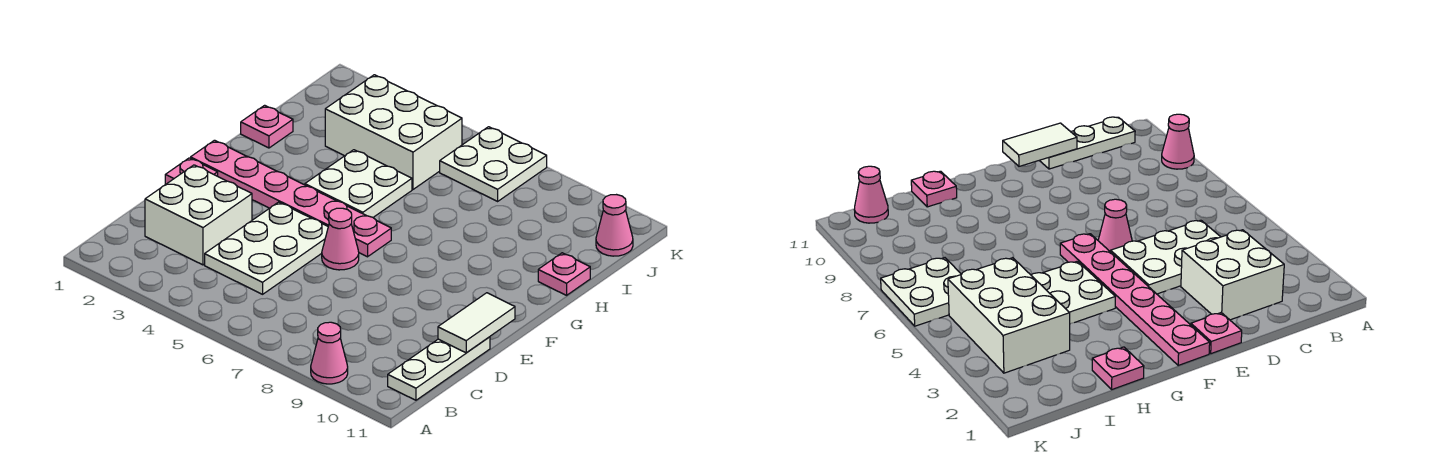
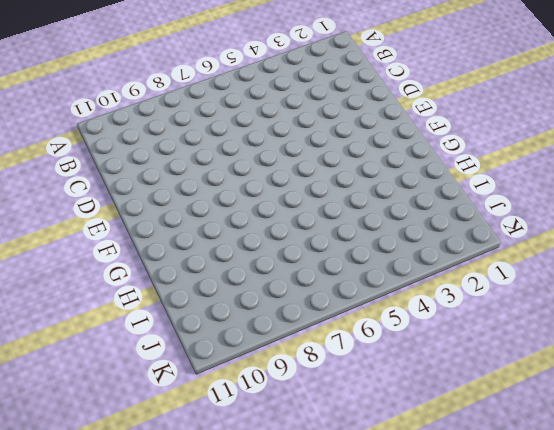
none -> pink 1x1 cone [311,322,348,384]
none -> white 1x3 plate [388,337,490,400]
none -> white 2x2 brick [145,165,252,265]

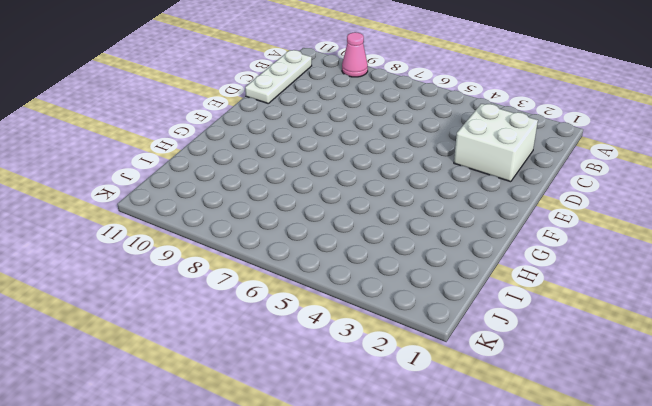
none -> white 2x3 plate [205,202,328,294]
none -> pink 1x1 plate [165,158,218,185]
none -> pink 1x1 cone [322,208,359,270]

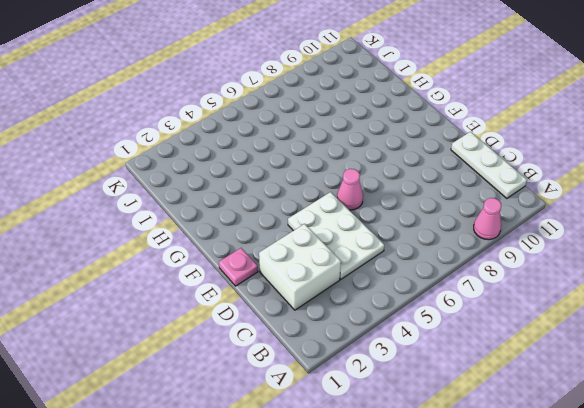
none -> pink 1x6 plate [191,140,391,257]
none -> white 2x2 plate [305,150,412,217]
none -> pink 1x1 plate [241,105,293,148]

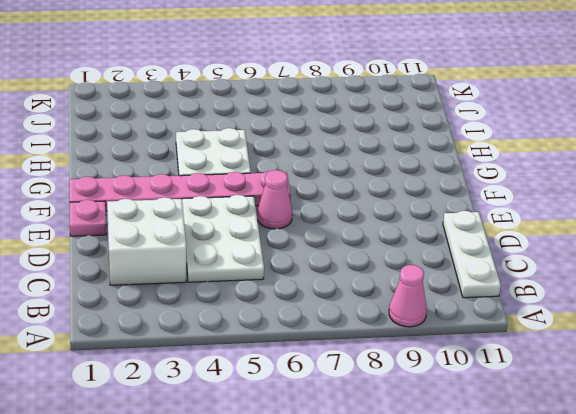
none -> pink 1x1 plate [241,105,293,148]
none -> pink 1x1 plate [538,253,590,295]
none -> white 2x3 brick [325,75,462,189]

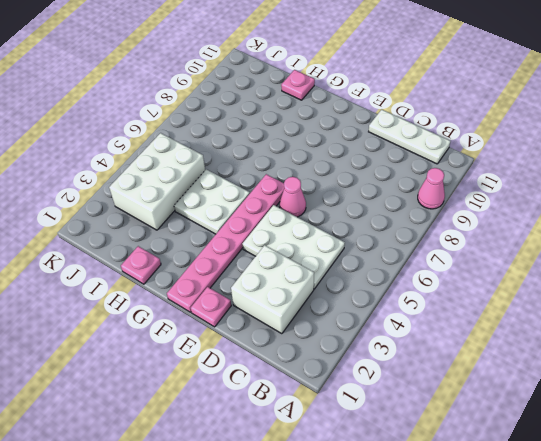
none -> white 2x2 plate [440,127,547,201]
none -> pink 1x1 cone [596,195,633,256]
none -> white 1x2 tile [438,293,515,353]

